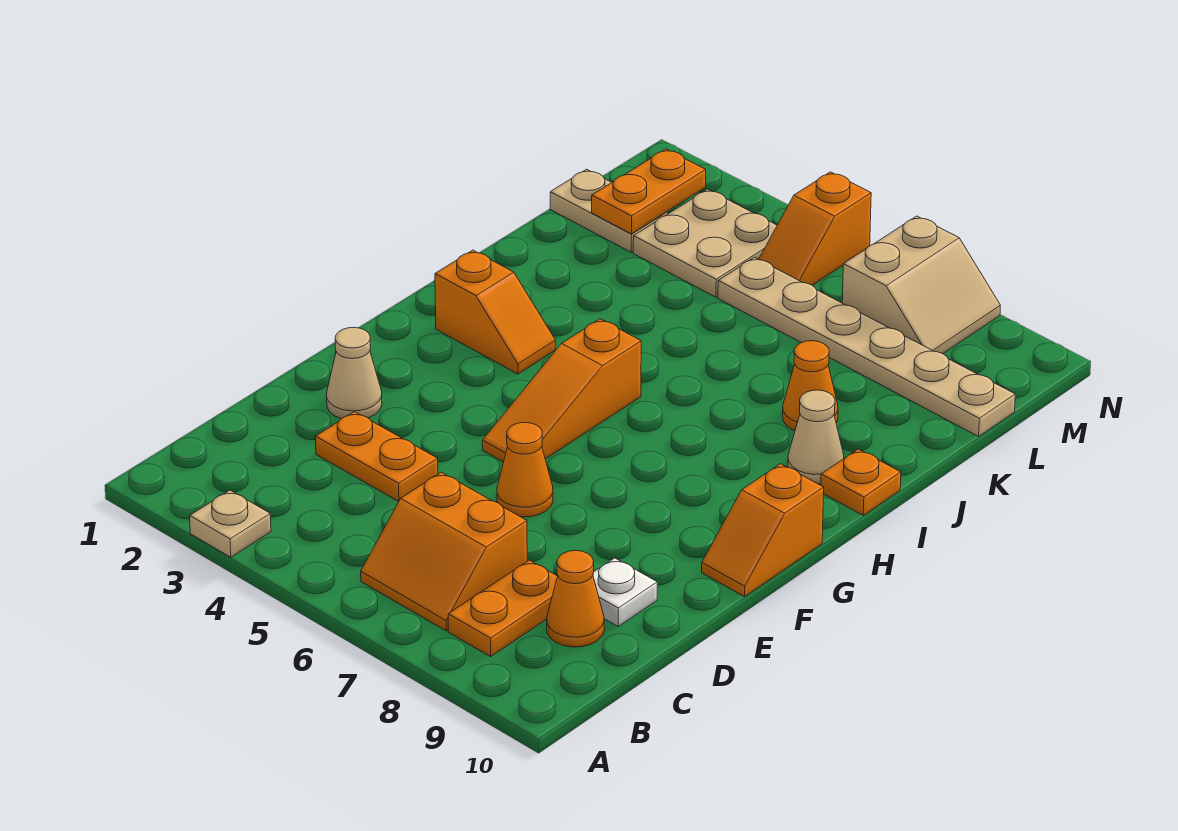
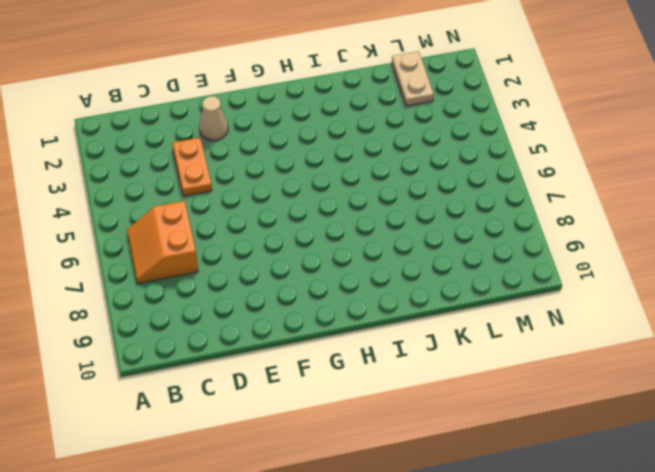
none -> tan 1x1 plate [190,490,271,557]
none -> orange 1x2 plate [448,560,557,657]
none -> orange 1x1 cone [547,551,604,647]

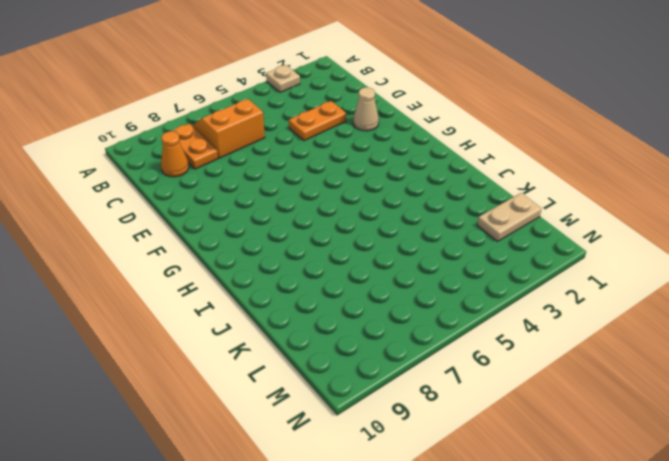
none -> white 1x1 plate [593,558,657,626]
none -> orange 1x1 cone [497,422,553,517]
none -> orange 1x3 slope [482,319,641,462]

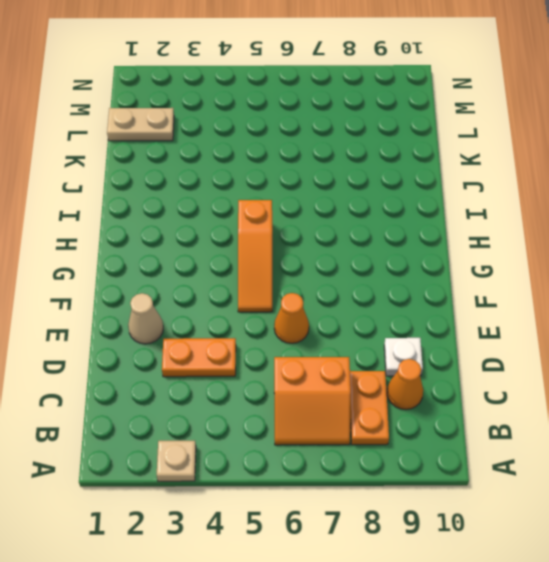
none -> orange 1x2 slope [702,464,824,597]
none -> orange 1x2 slope [435,250,555,374]
none -> tan 1x1 cone [788,390,844,484]

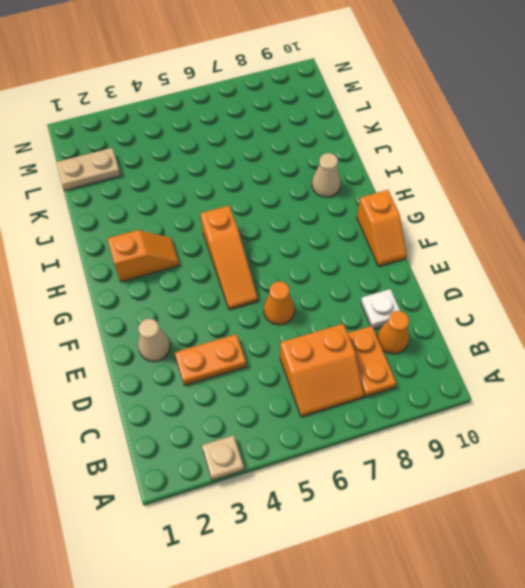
none -> orange 1x1 plate [821,449,901,515]
none -> orange 1x1 cone [783,341,838,431]
none -> tan 2x2 plate [633,189,777,297]

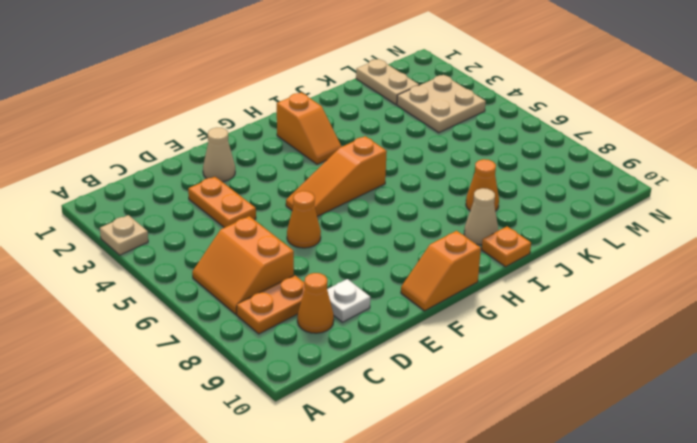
none -> tan 1x6 plate [718,257,1015,436]
none -> orange 1x2 slope [759,172,871,285]
none -> tan 2x2 slope [842,216,1000,354]

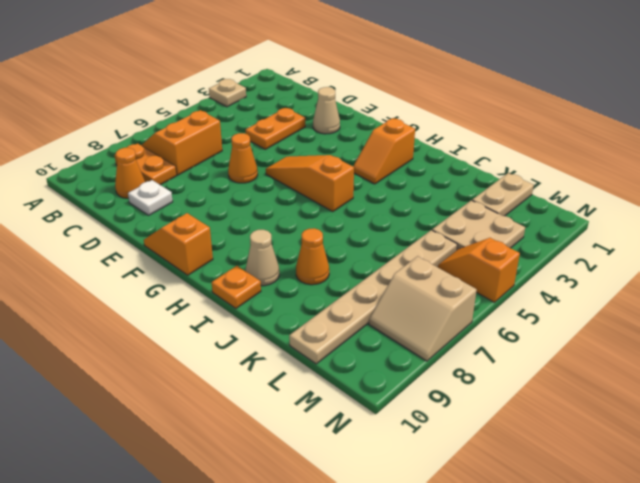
none -> orange 1x2 plate [592,149,706,234]

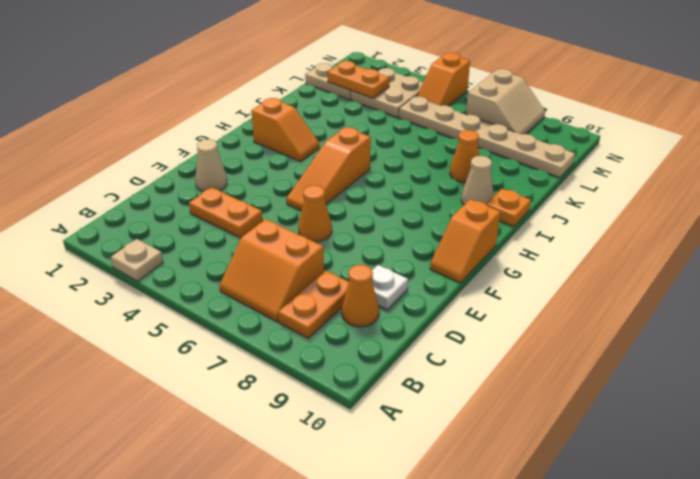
orange 1x2 plate [328,61,389,98] -> orange 1x2 plate turned to [592,149,706,234]

